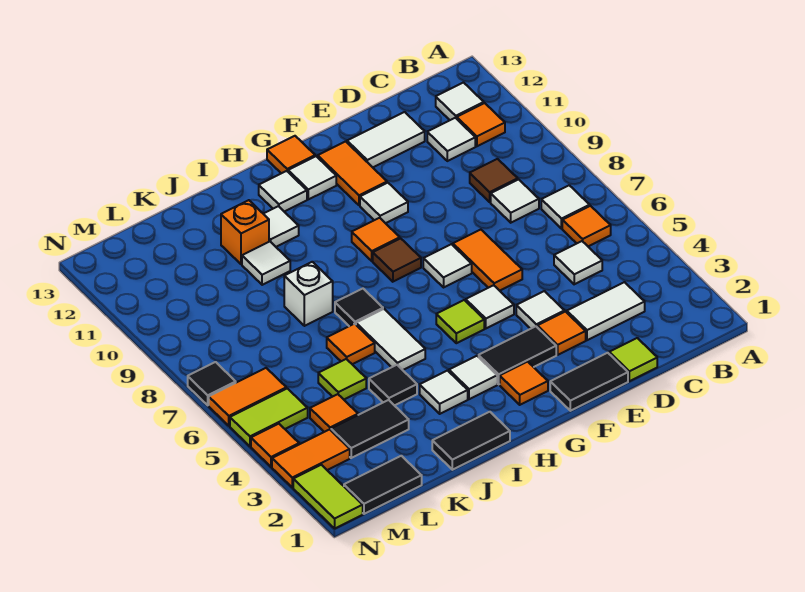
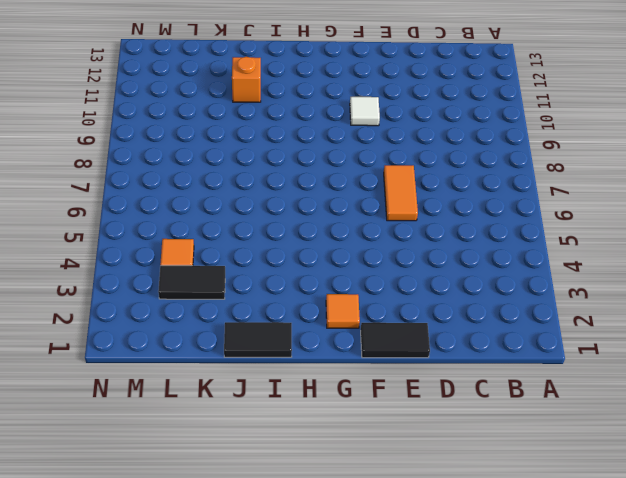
none -> orange 1x1 tile [562,206,611,246]
none -> white 1x1 tile [541,185,590,229]
none -> orange 1x1 tile [457,103,505,146]
none -> white 1x1 tile [436,83,484,120]

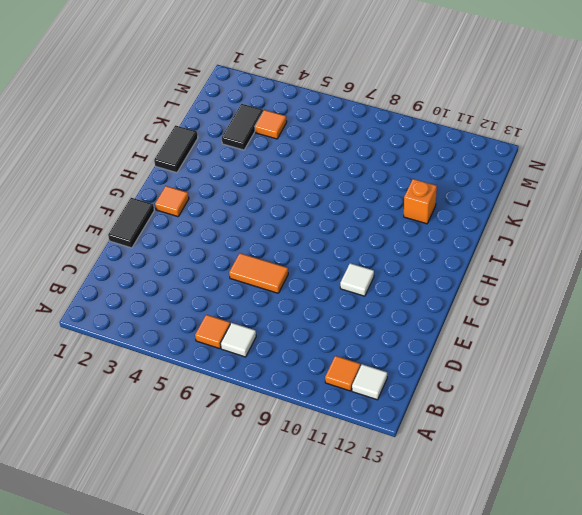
none -> white 1x2 tile [567,282,645,340]
none -> white 1x1 tile [554,241,602,284]
none -> white 1x1 tile [491,179,539,223]
none -> brown 1x1 tile [470,159,518,202]

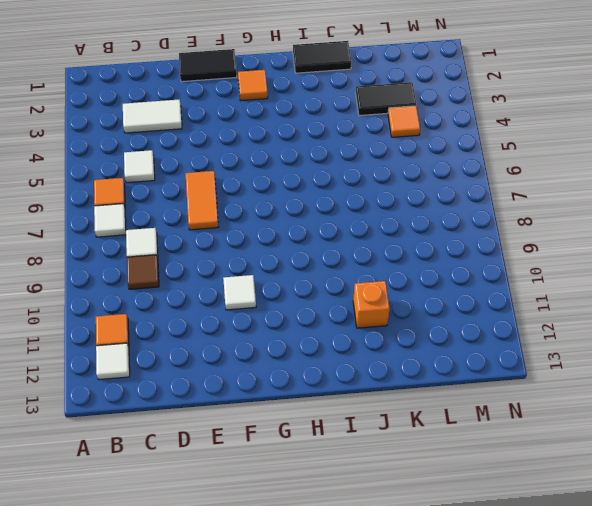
none -> white 1x1 tile [427,118,475,161]
none -> lime 1x1 tile [609,338,657,381]
none -> white 1x2 tile [347,112,425,167]
none -> orange 1x1 tile [537,312,586,355]

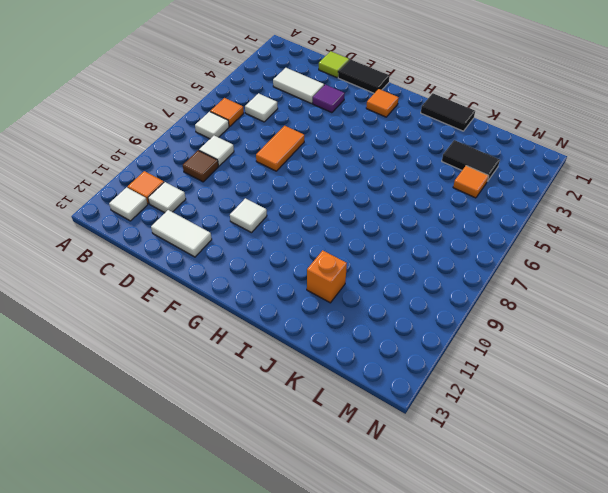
purple 1x1 tile [313,85,345,113] -> orange 1x1 tile [537,312,586,355]
none -> white 1x1 tile [516,291,565,329]
none -> black 1x2 tile [479,326,556,384]
none -> white 1x1 tile [466,285,514,328]
none -> white 1x1 tile [423,244,472,287]

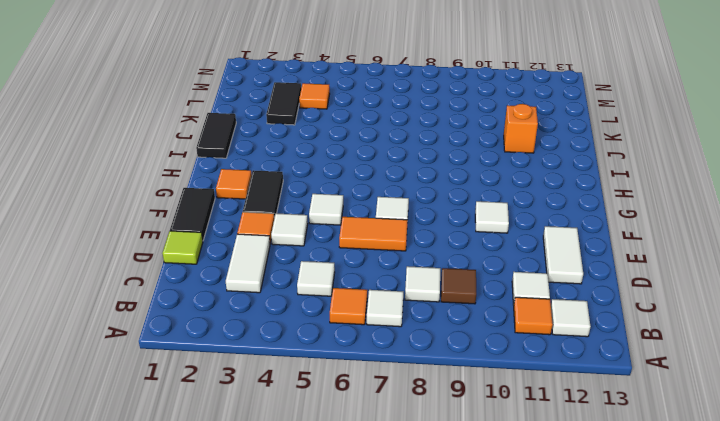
none -> orange 1x2 tile [318,141,387,205]
none -> lime 1x1 tile [436,300,484,343]
none -> brown 1x1 tile [373,238,421,282]
none -> orange 1x1 tile [352,218,400,261]

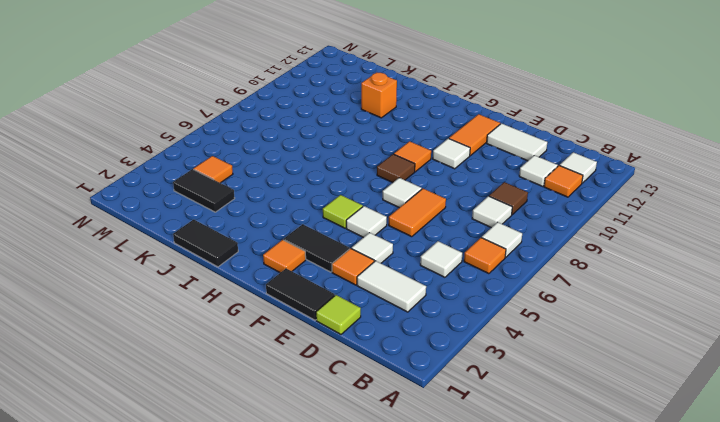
none -> white 1x1 tile [288,156,336,199]
none -> orange 1x1 tile [267,136,315,173]
none -> white 1x1 tile [449,356,497,399]
none -> white 1x1 tile [259,171,307,212]

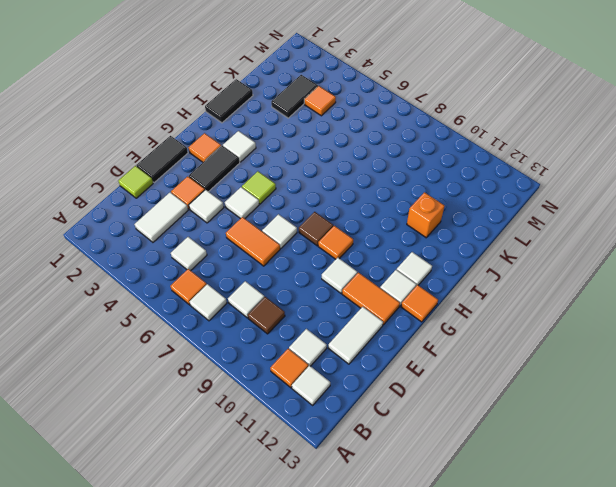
none -> white 1x1 tile [420,371,468,414]
none -> white 1x2 tile [356,309,425,370]
none -> black 1x1 tile [335,289,383,326]
none -> white 1x1 tile [264,206,299,247]

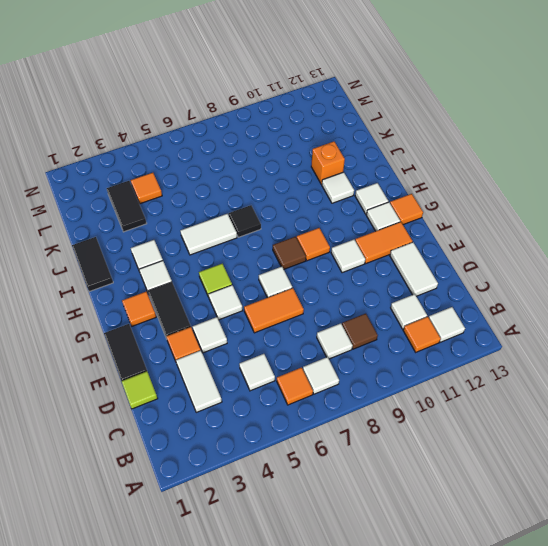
none -> black 1x1 tile [369,365,417,406]
none -> orange 1x1 tile [327,324,375,364]
none -> white 1x1 brick [284,262,333,326]
none -> white 1x1 tile [242,242,290,285]

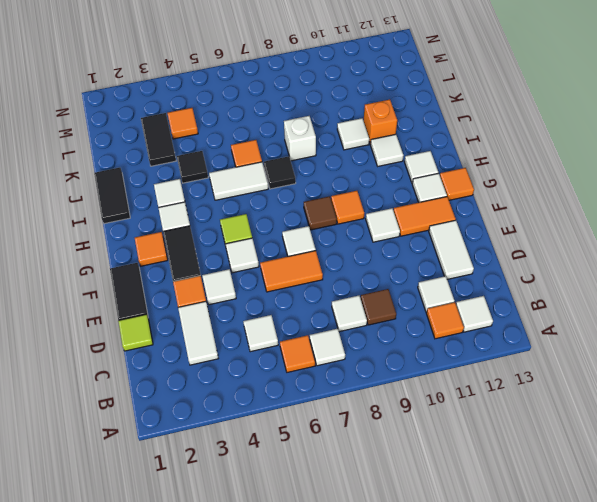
none -> lime 1x1 tile [318,359,366,399]
none -> black 1x2 tile [344,456,422,514]
none -> orange 1x2 tile [272,429,350,487]
none -> lime 1x2 tile [230,388,308,446]

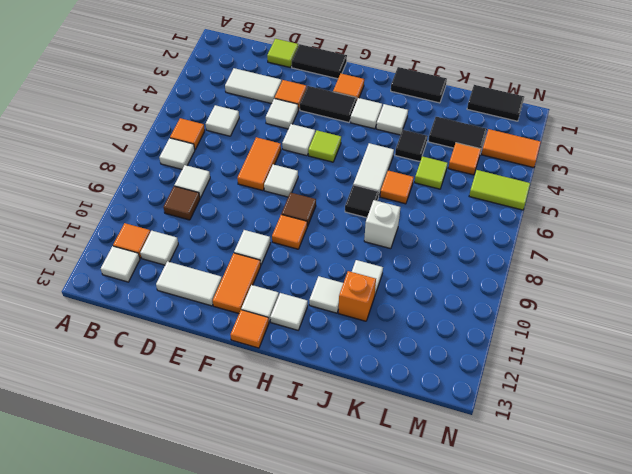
none -> orange 1x2 tile [209,368,286,426]
none -> lime 1x2 tile [293,465,363,528]
none -> orange 1x1 tile [251,424,299,467]
none -> black 1x1 tile [188,362,236,405]

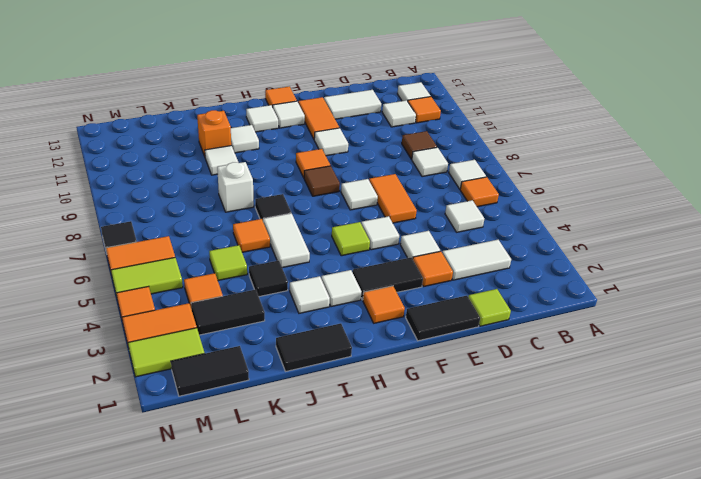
lime 1x2 tile [128,328,205,377] -> lime 1x2 tile turned to [293,465,363,528]

